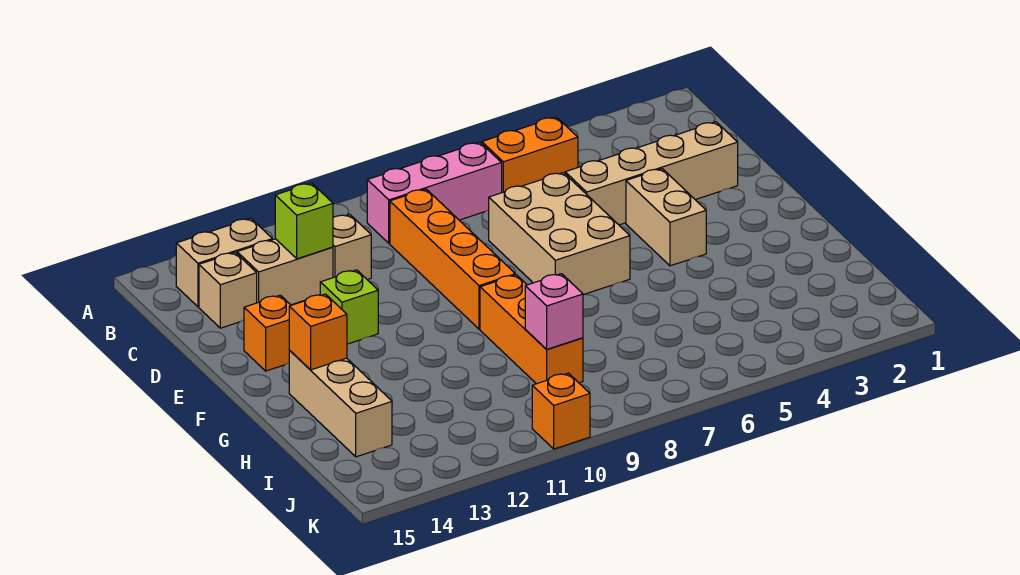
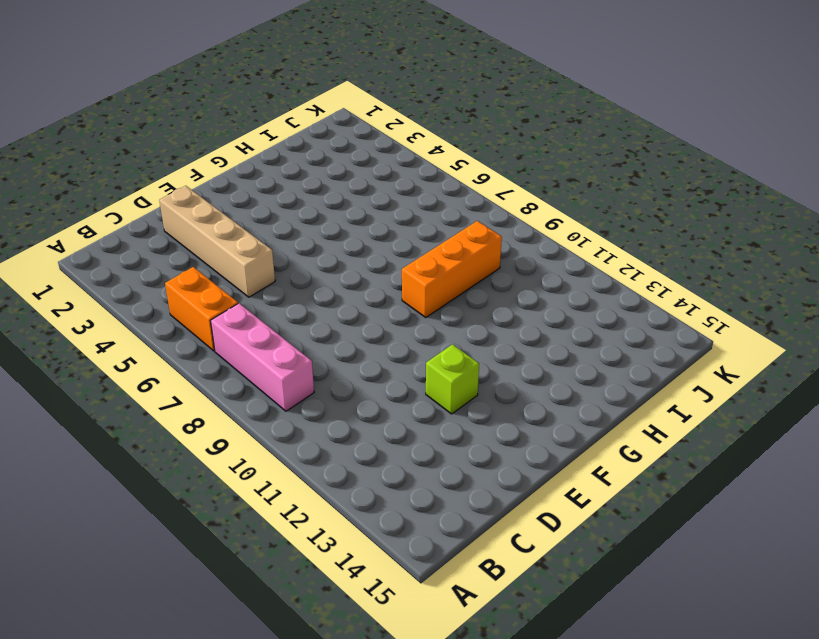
none -> tan 1x2 brick [176,218,272,307]
none -> orange 1x4 brick [390,189,515,329]
none -> tan 1x1 brick [333,214,371,280]

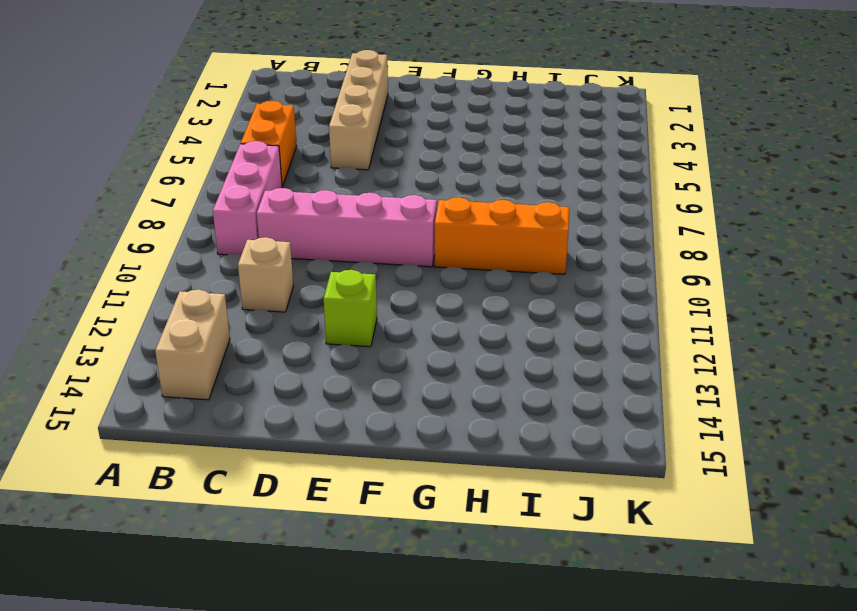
pink 1x4 brick [257,188,437,267] -> orange 1x4 brick [390,189,515,329]
none -> tan 1x2 brick [237,239,333,305]
none -> tan 1x1 brick [199,252,257,328]
none -> tan 2x3 brick [489,173,630,295]

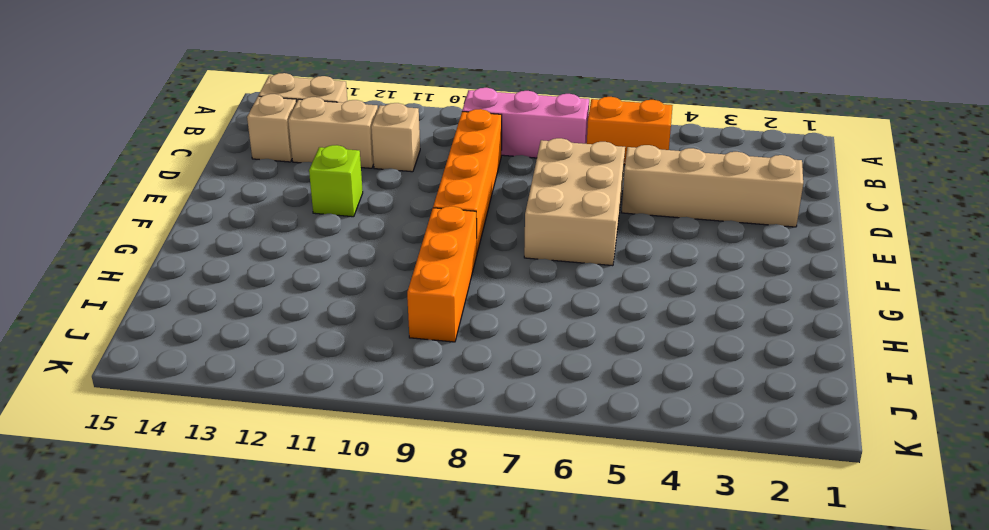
none -> tan 1x2 brick [626,169,706,266]
none -> orange 1x1 brick [244,295,291,371]
none -> tan 1x3 brick [289,350,392,457]

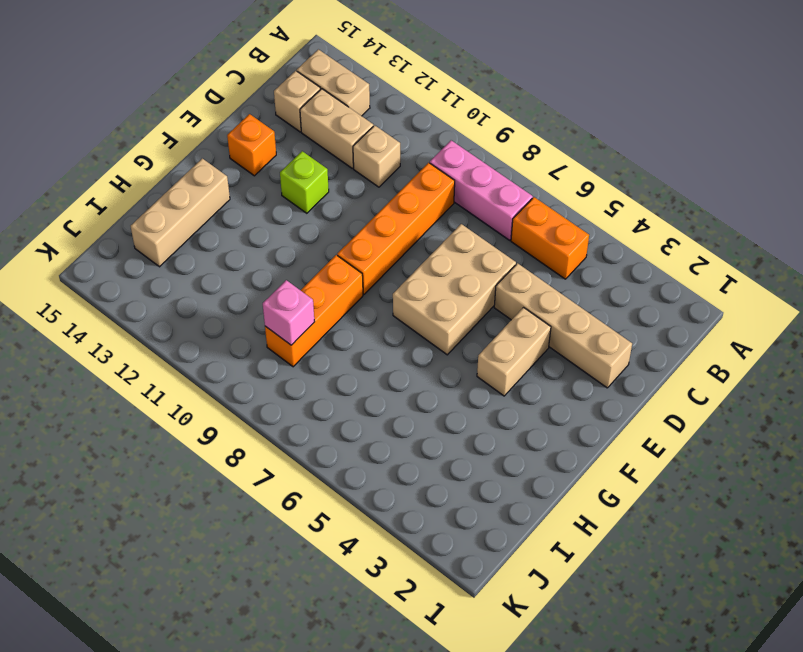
none -> orange 1x1 brick [532,373,590,449]
none -> lime 1x1 brick [275,183,333,259]
none -> orange 1x1 brick [289,294,347,370]

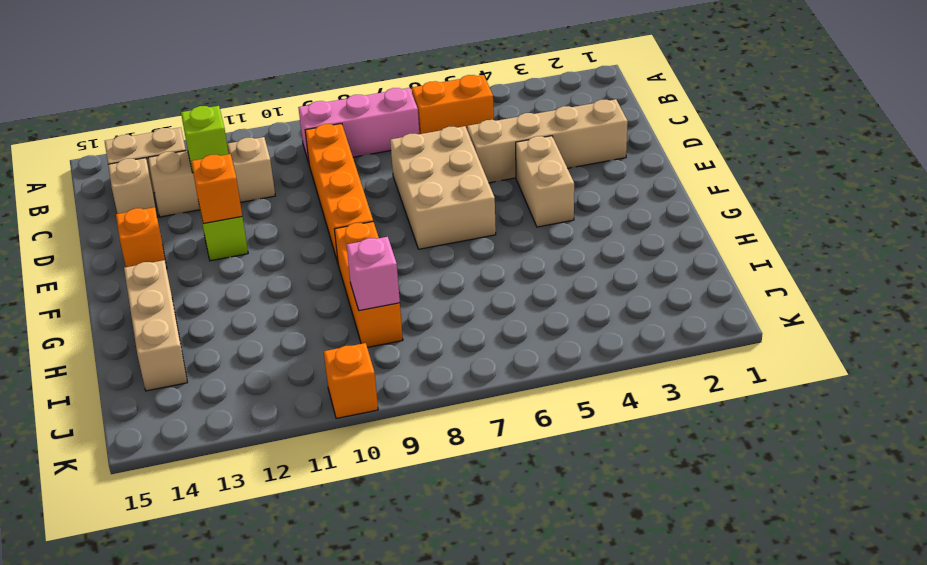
orange 1x1 brick [191,154,242,224] -> orange 1x1 brick moved to [289,294,347,370]

